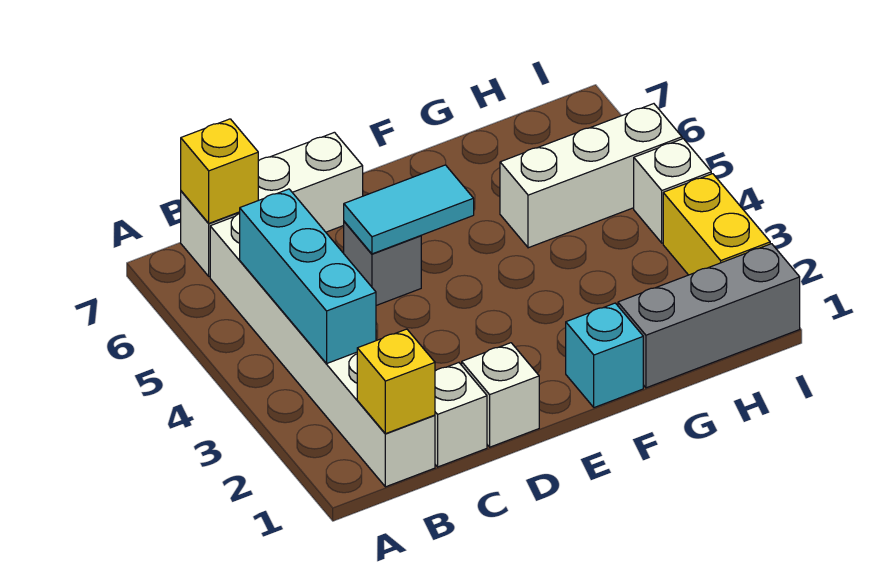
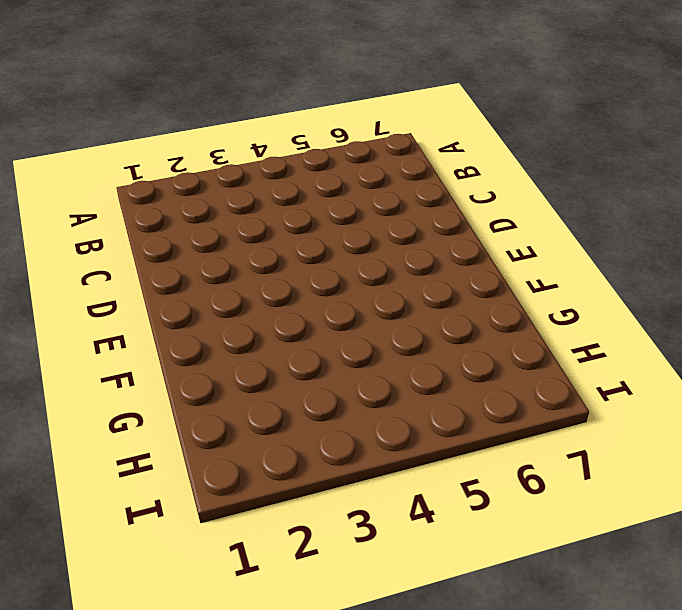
none -> white 1x6 brick [210,214,435,487]
none -> white 1x3 brick [181,132,363,276]
none -> white 1x1 brick [435,363,487,467]

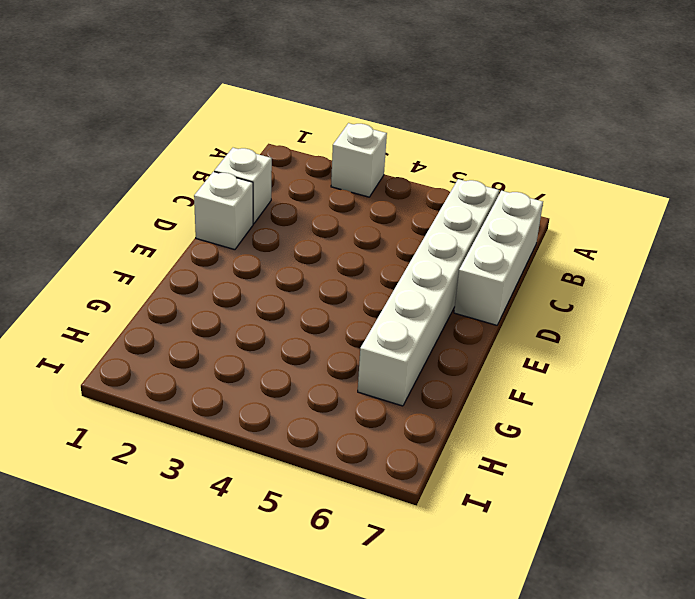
white 1x1 brick [331,123,387,197] -> white 1x1 brick moved to [634,139,711,243]
white 1x6 brick [358,179,499,406] -> white 1x6 brick turned to [210,214,435,487]
none -> grey 1x1 brick [344,222,421,305]
none -> cyan 1x1 brick [566,303,643,408]
none -> grey 1x3 brick [618,244,800,388]

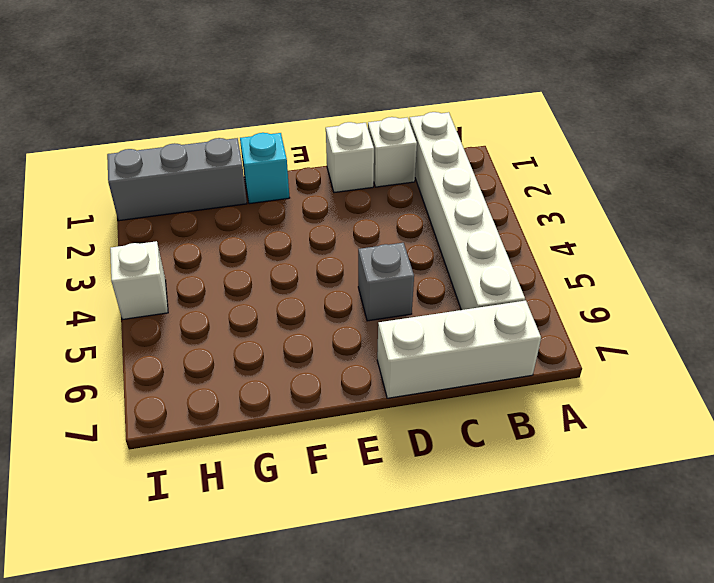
none -> white 1x3 brick [500,104,682,248]
none -> yellow 1x2 brick [663,174,770,275]
none -> yellow 1x1 brick [357,329,435,434]

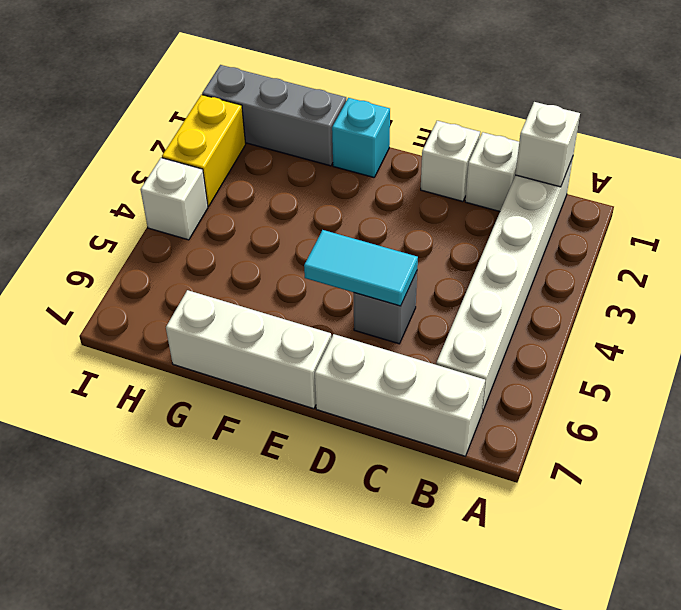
white 1x1 brick [515,102,580,187] -> yellow 1x1 brick [357,329,435,434]
white 1x3 brick [166,290,331,409] -> white 1x3 brick moved to [500,104,682,248]
none -> cyan 1x3 brick [240,189,376,363]
none -> yellow 1x1 brick [181,119,258,223]

